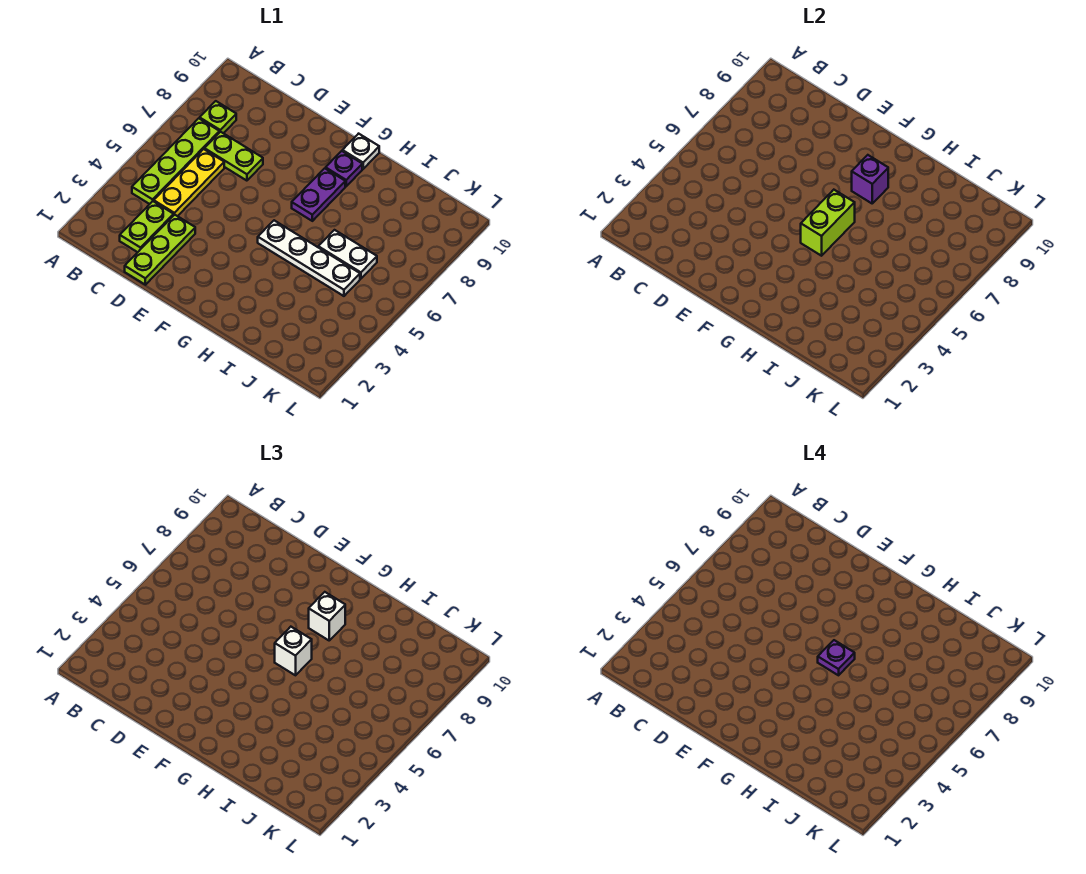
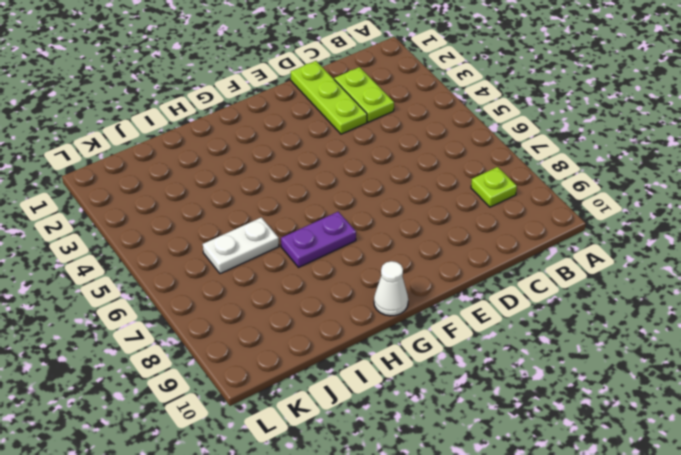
purple 1x2 plate [281,212,356,267] -> purple 1x2 plate turned to [292,168,345,221]
white 1x1 cone [374,261,408,316] -> white 1x1 plate [342,134,379,169]
none -> lime 1x4 plate [132,118,220,204]
none -> yellow 1x3 plate [154,149,224,216]
none -> lime 1x2 plate [204,132,263,181]

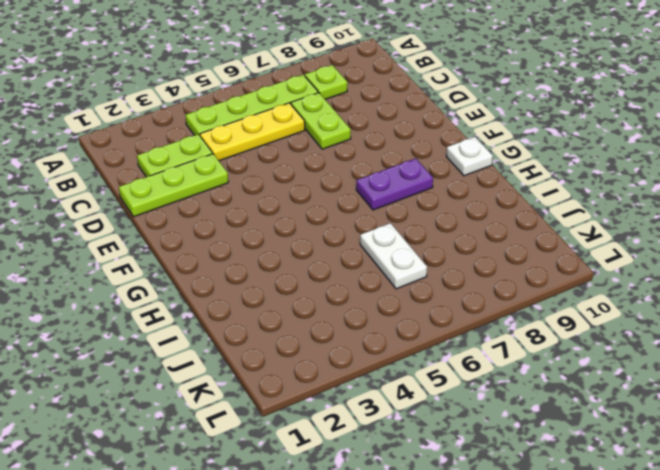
none -> white 1x4 plate [258,220,360,296]
none -> purple 1x1 plate [326,151,362,186]
none -> lime 1x2 brick [801,190,855,256]

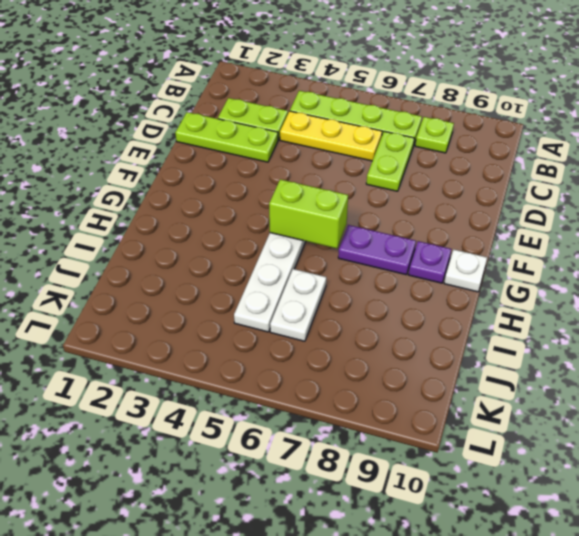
none -> purple 1x1 brick [852,155,888,203]
none -> white 1x1 brick [275,627,312,675]
none -> white 1x1 brick [309,592,345,640]

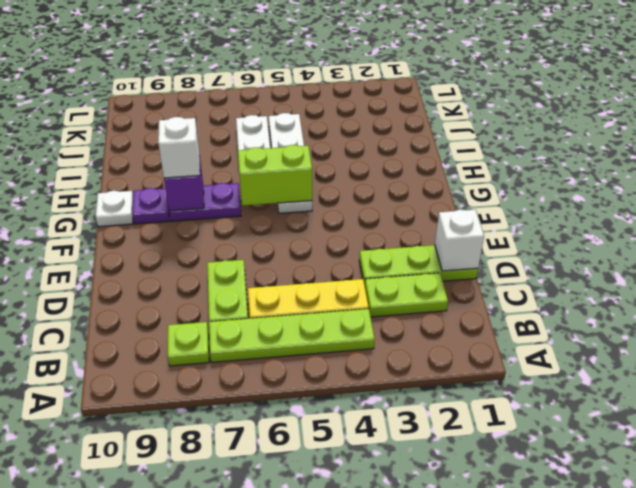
white 1x1 brick [435,210,484,271] -> white 1x1 brick moved to [275,627,312,675]
none -> purple 1x1 plate [818,640,855,675]

